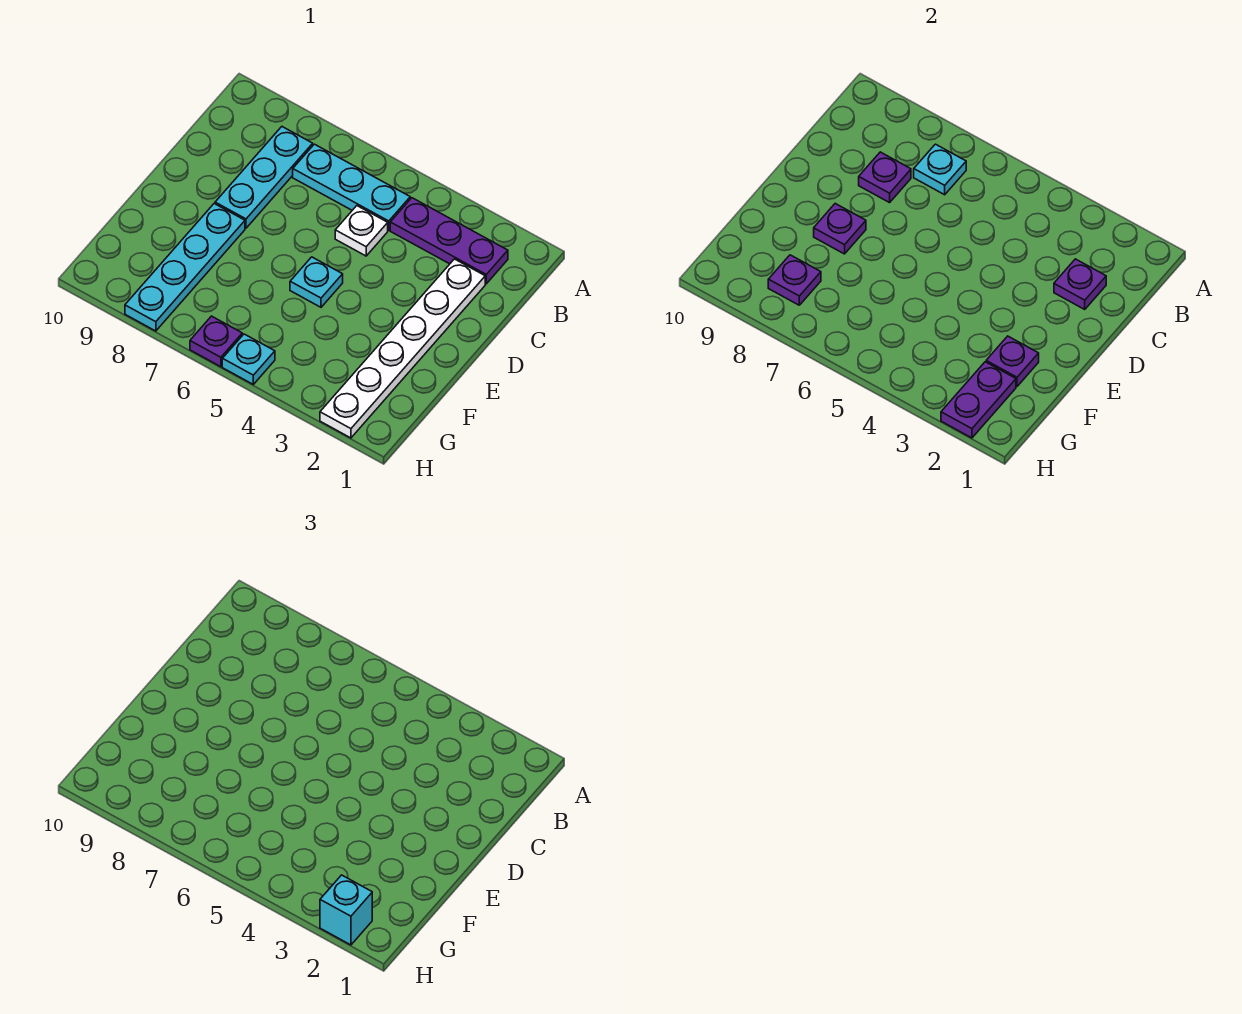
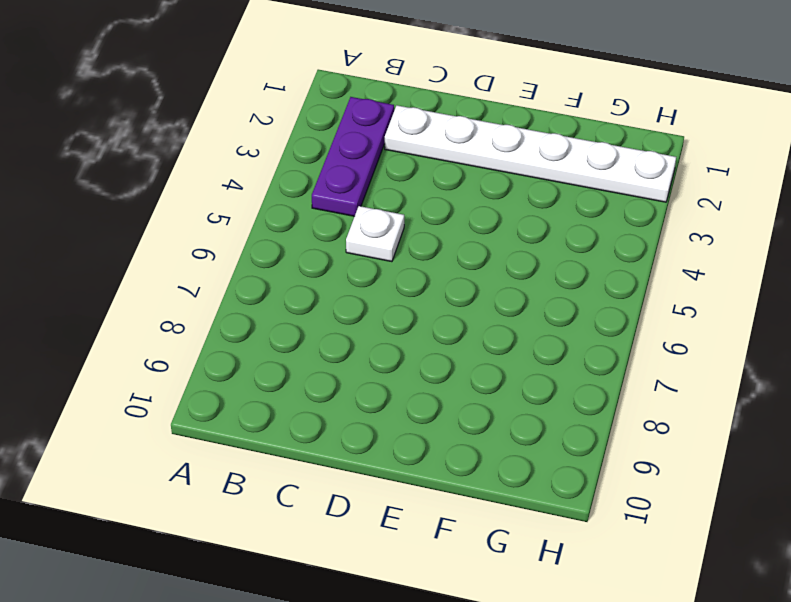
none -> cyan 1x3 plate [293,144,410,230]
none -> cyan 1x3 plate [215,127,313,228]
none -> cyan 1x1 plate [290,257,343,307]

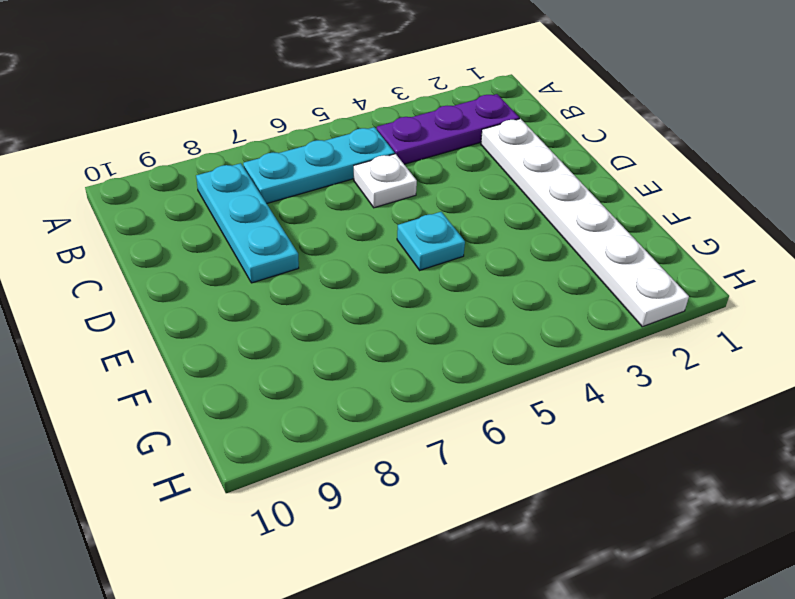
none -> cyan 1x4 plate [125,204,245,331]
none -> cyan 1x1 plate [222,334,275,384]
none -> purple 1x1 plate [190,316,242,367]

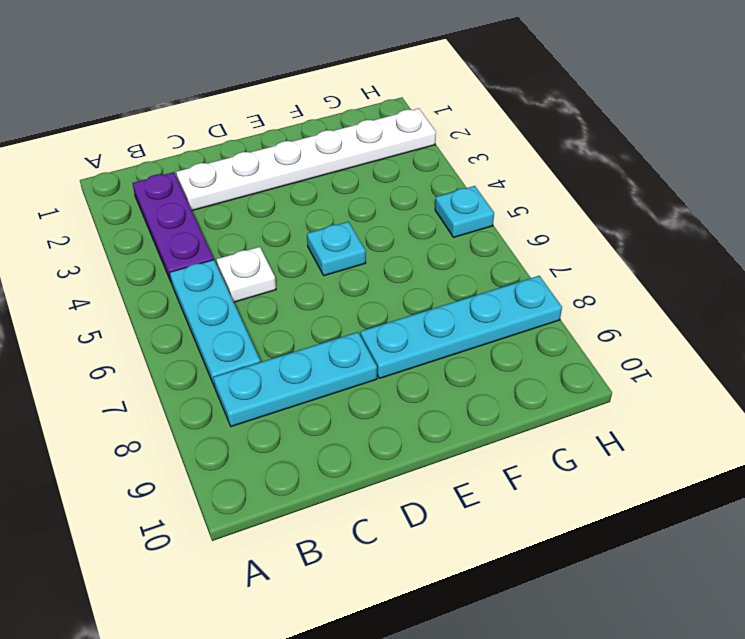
none -> purple 1x1 plate [190,316,242,367]
none -> cyan 1x1 plate [914,144,966,195]
none -> purple 1x1 plate [1054,259,1106,309]

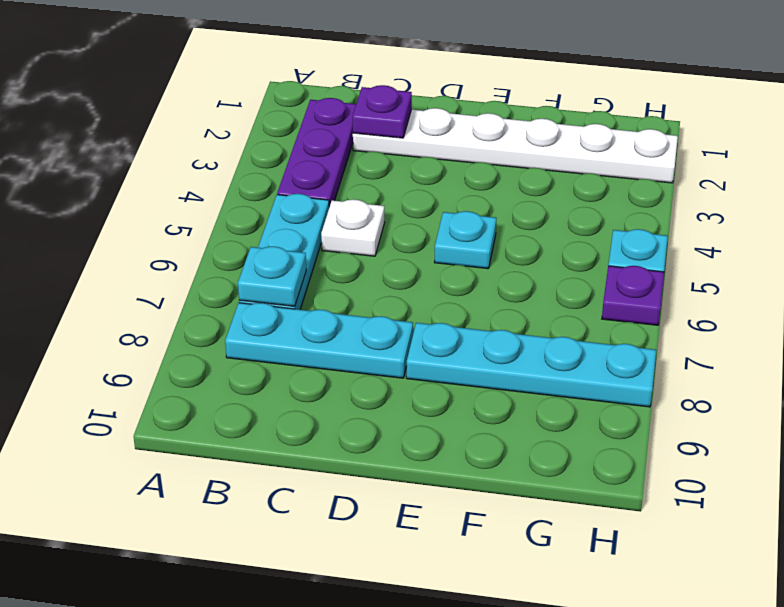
none -> purple 1x1 plate [859,152,911,203]
none -> purple 1x1 plate [814,204,866,254]
none -> purple 1x1 plate [986,336,1039,386]

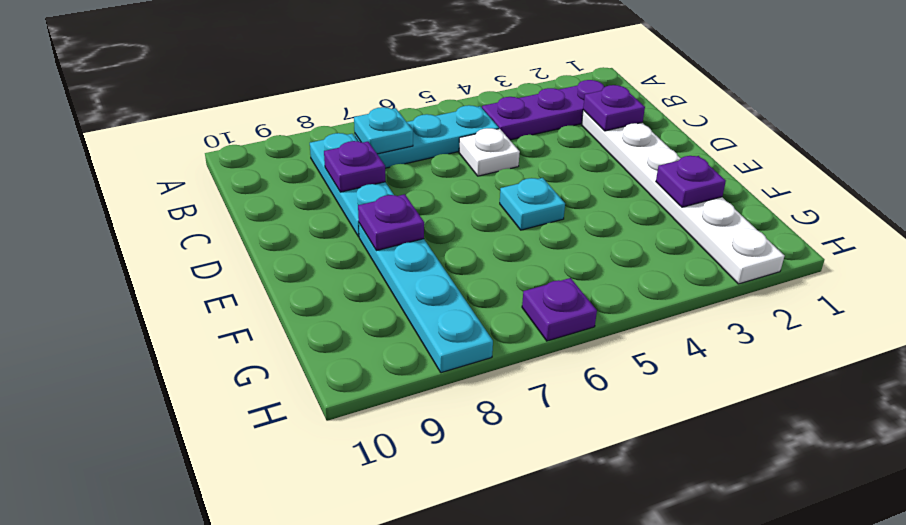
none -> cyan 1x1 plate [222,334,275,384]
none -> purple 1x2 plate [941,362,1016,438]
none -> purple 1x1 plate [768,255,821,305]

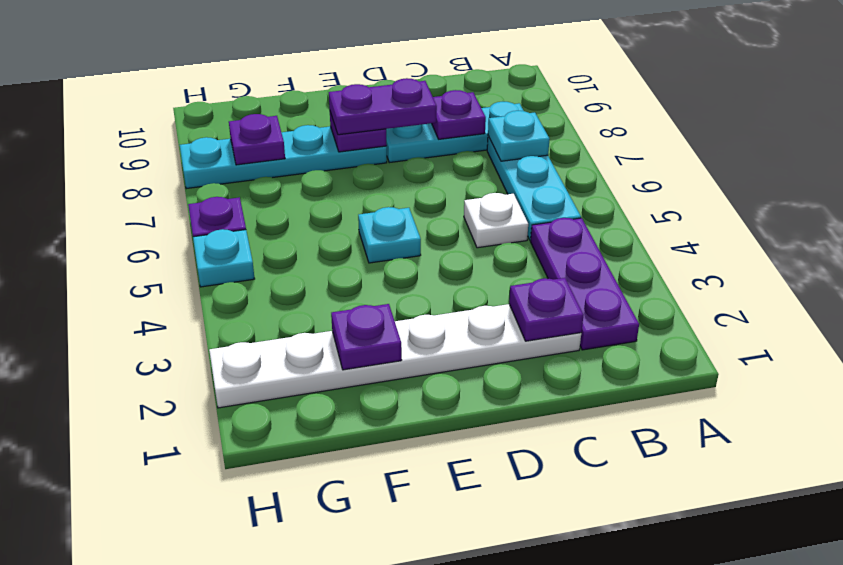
purple 1x2 plate [329,78,437,135] -> purple 1x2 plate moved to [941,362,1016,438]
none -> cyan 1x1 brick [320,875,372,945]

